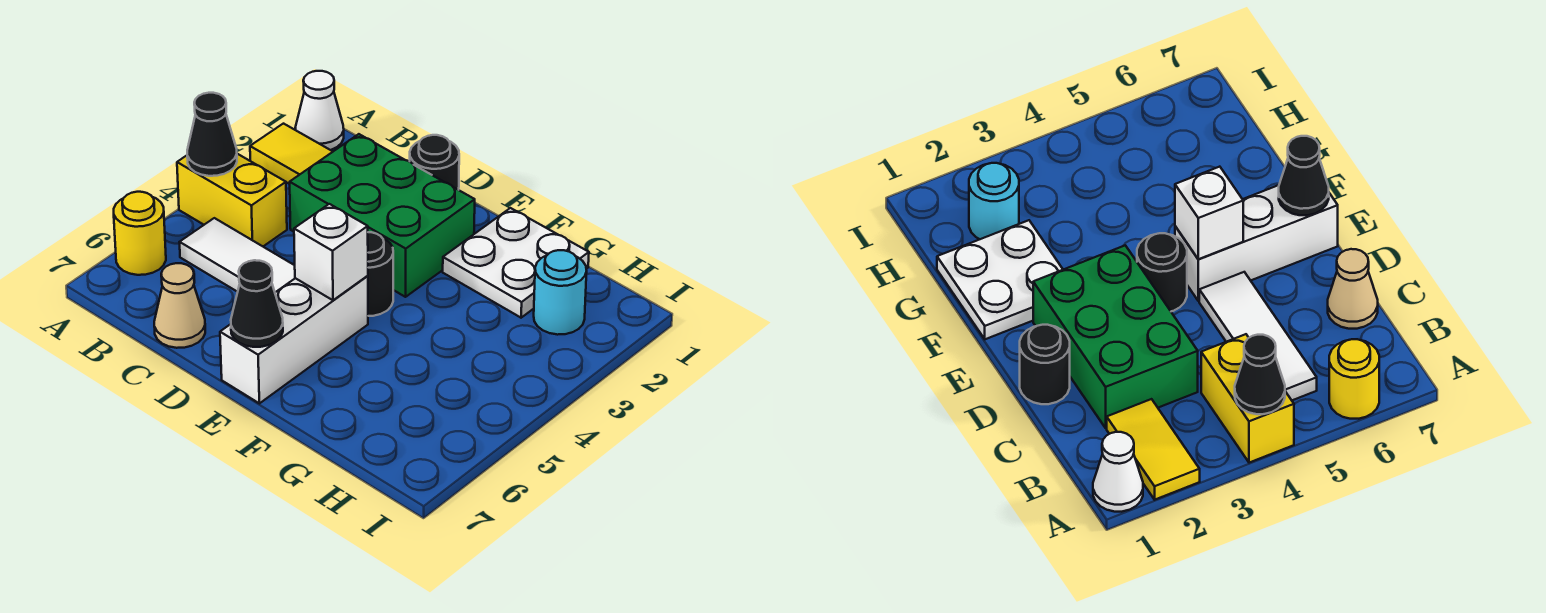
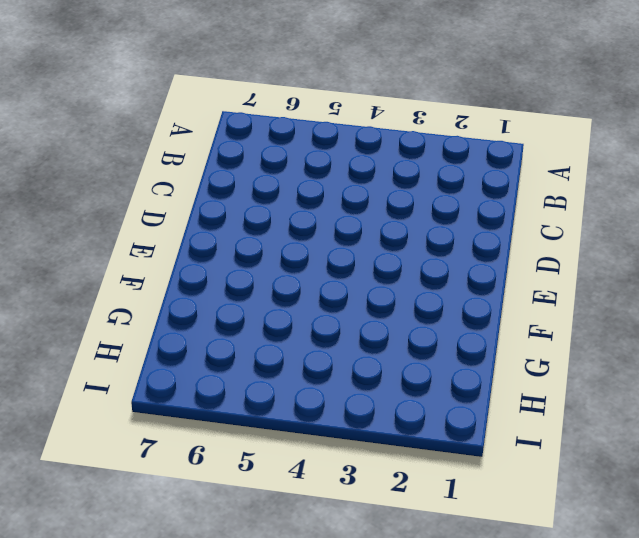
none -> white 1x1 cone [295,71,344,150]
none -> yellow 1x2 tile [250,124,333,184]
none -> yellow 1x2 brick [177,154,287,246]

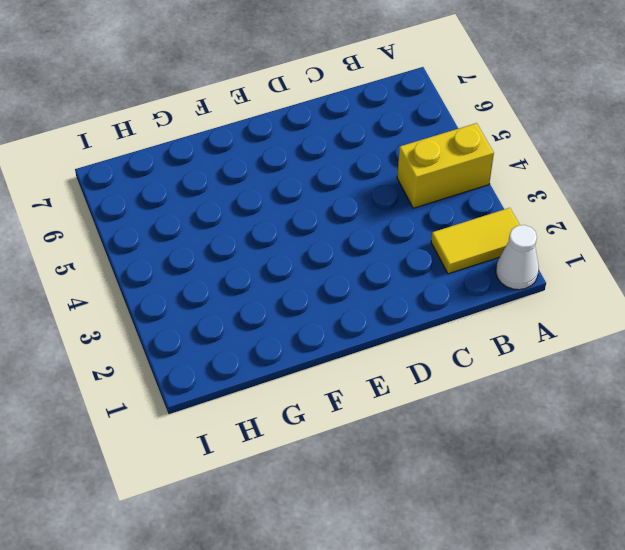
none -> yellow 1x1 round brick [114,192,166,275]
none -> white 1x3 tile [180,218,295,292]
none -> green 2x3 brick [290,134,475,297]

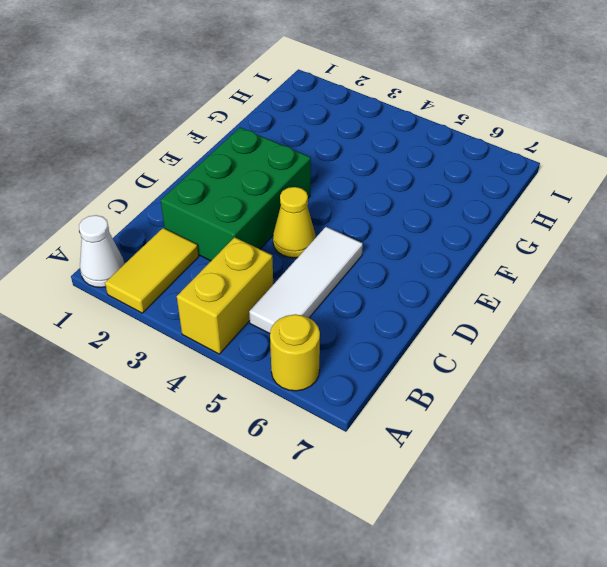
yellow 1x1 cone [273,187,316,258] -> none
none -> tan 1x1 cone [154,263,205,348]
none -> black 1x1 round brick [410,135,459,190]
none -> black 1x1 round brick [368,232,393,316]

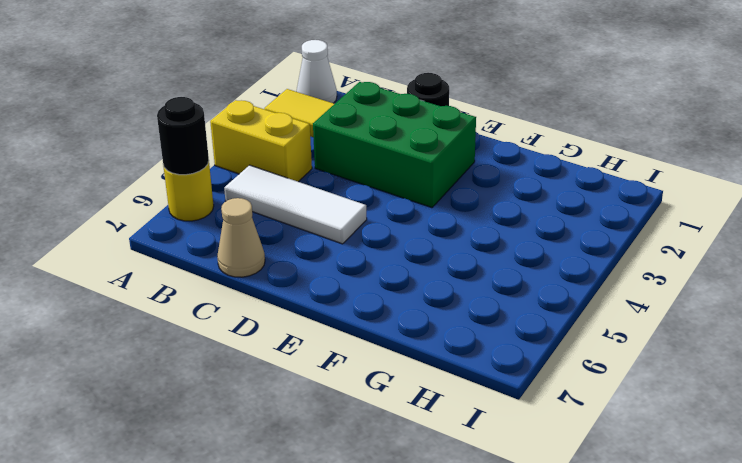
black 1x1 round brick [157,97,209,175] -> black 1x1 round brick moved to [368,232,393,316]
none -> white 1x3 brick [220,276,368,403]
none -> white 2x2 plate [443,208,589,318]
none -> cyan 1x1 round brick [534,250,587,335]

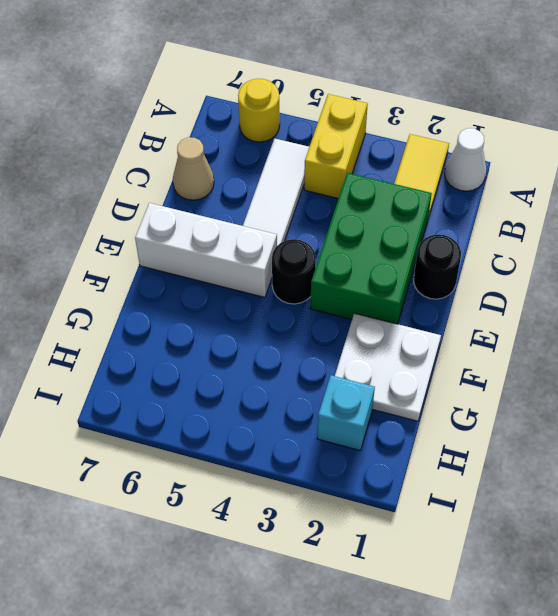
cyan 1x1 brick [317,375,375,451] -> cyan 1x1 round brick [534,250,587,335]
none -> black 1x1 cone [187,93,237,176]
none -> white 1x1 brick [294,204,368,300]
none -> black 1x1 cone [231,260,283,347]

